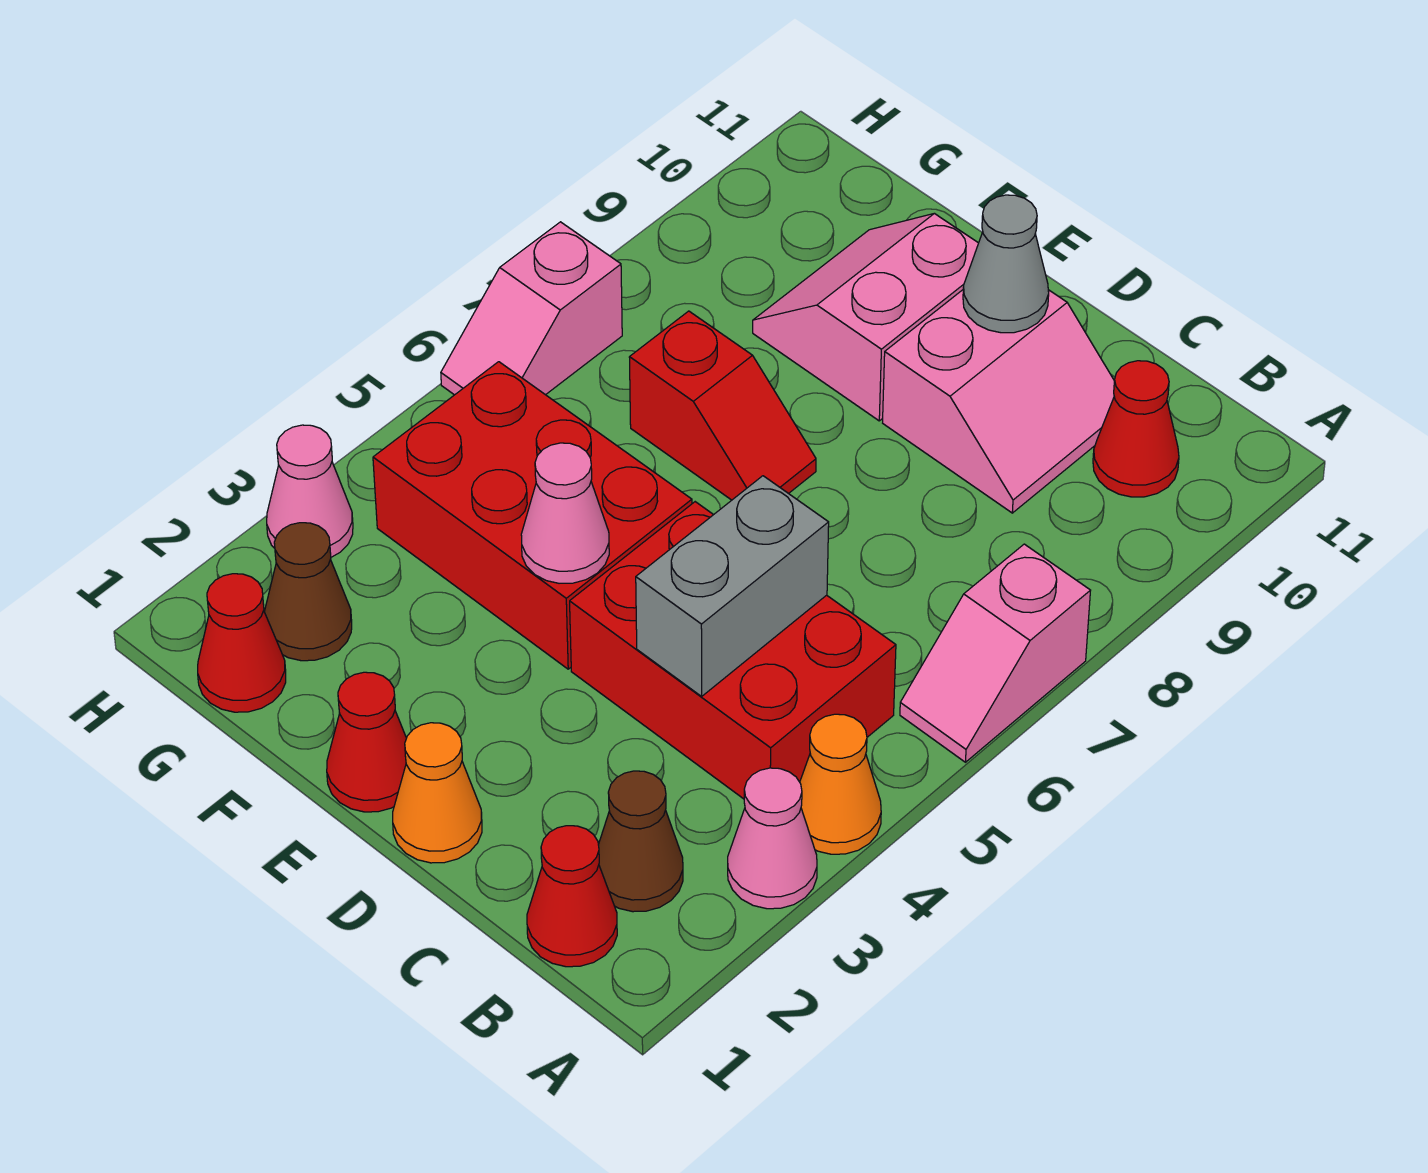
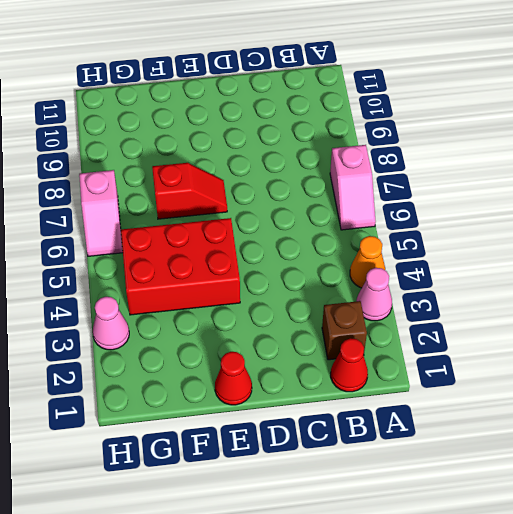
brown 1x1 brick [322,301,367,360] -> brown 1x1 cone [598,771,683,912]
none -> red 2x3 brick [570,502,896,799]
none -> red 1x1 cone [1093,361,1179,497]
none -> pink 2x2 slope [883,290,1114,513]

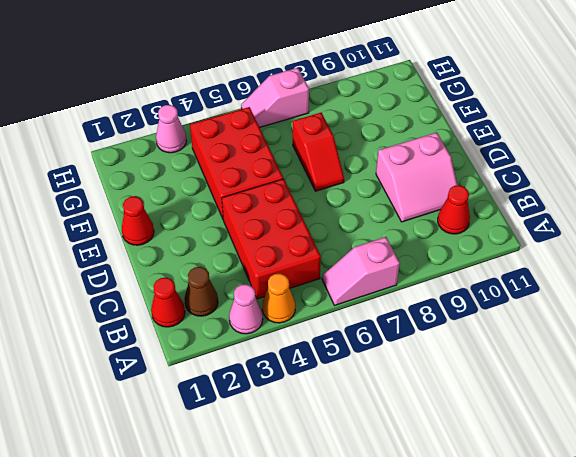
none -> orange 1x1 cone [393,723,482,863]
none -> pink 2x2 slope [753,213,978,421]
none -> red 1x1 cone [198,574,286,712]

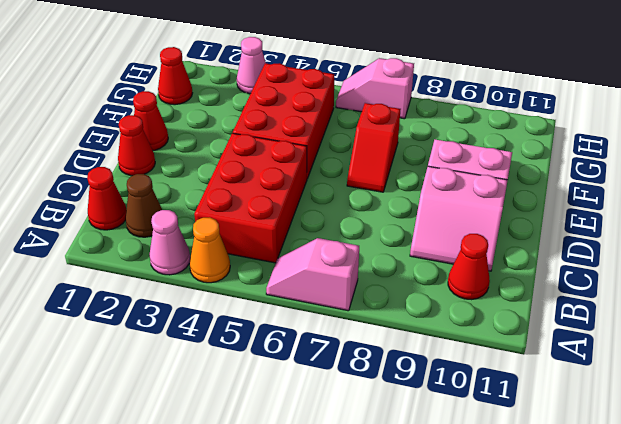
red 1x1 cone [118,115,155,176] -> orange 1x1 cone [393,723,482,863]
none -> brown 1x1 cone [264,523,352,661]
none -> grey 1x2 brick [636,476,829,696]
none -> grey 1x1 cone [963,195,1049,333]

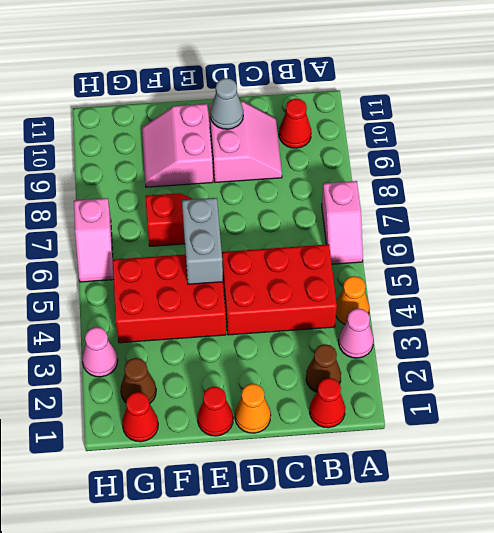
grey 1x2 brick [182,198,223,284] -> grey 1x2 brick moved to [636,476,829,696]
none -> pink 1x1 cone [521,443,609,583]

